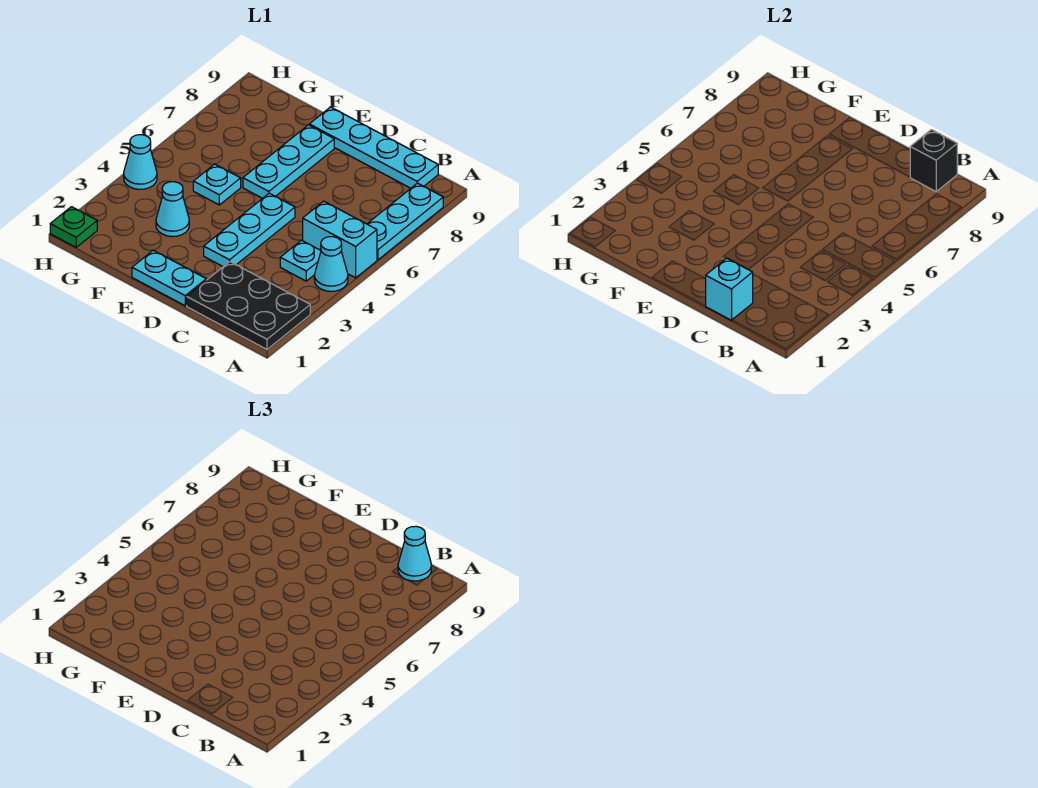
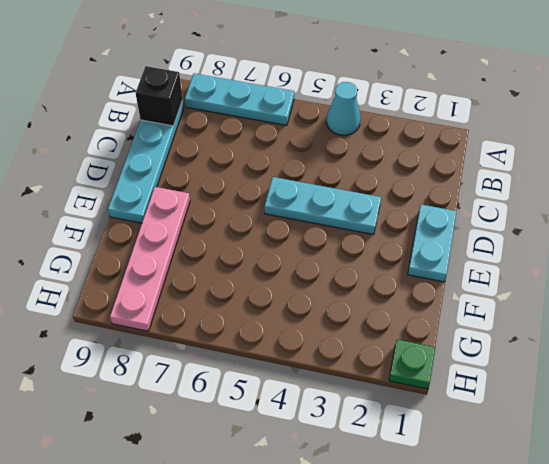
pink 1x4 plate [110,187,190,331] -> cyan 1x3 plate [243,125,334,198]
none -> black 2x3 plate [187,262,310,349]
none -> cyan 1x2 brick [303,201,377,278]
none -> cyan 1x1 plate [280,240,321,281]

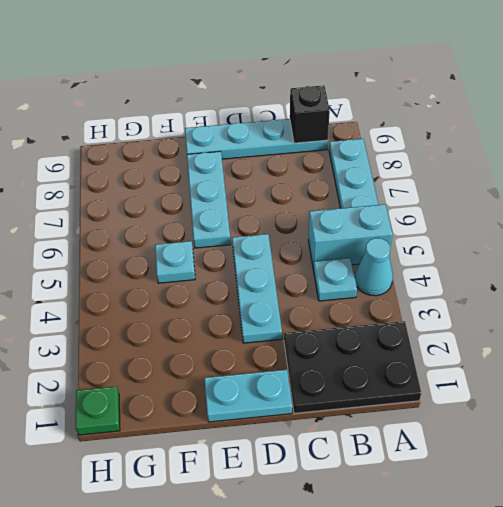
none -> cyan 1x1 cone [156,182,189,237]
none -> cyan 1x1 cone [124,135,157,189]
none -> cyan 1x1 brick [706,258,753,320]

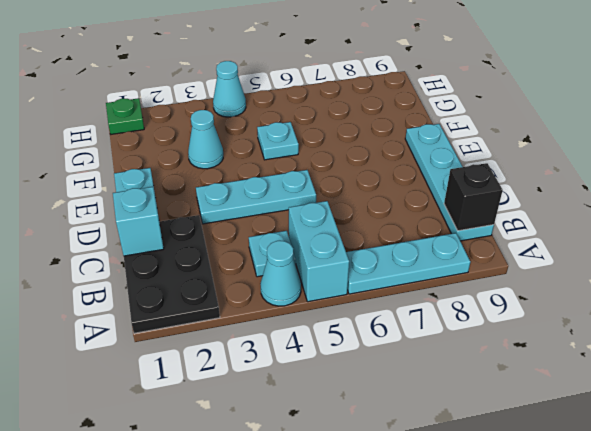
none -> cyan 1x3 plate [243,125,334,198]
none -> cyan 1x1 cone [398,526,431,581]

